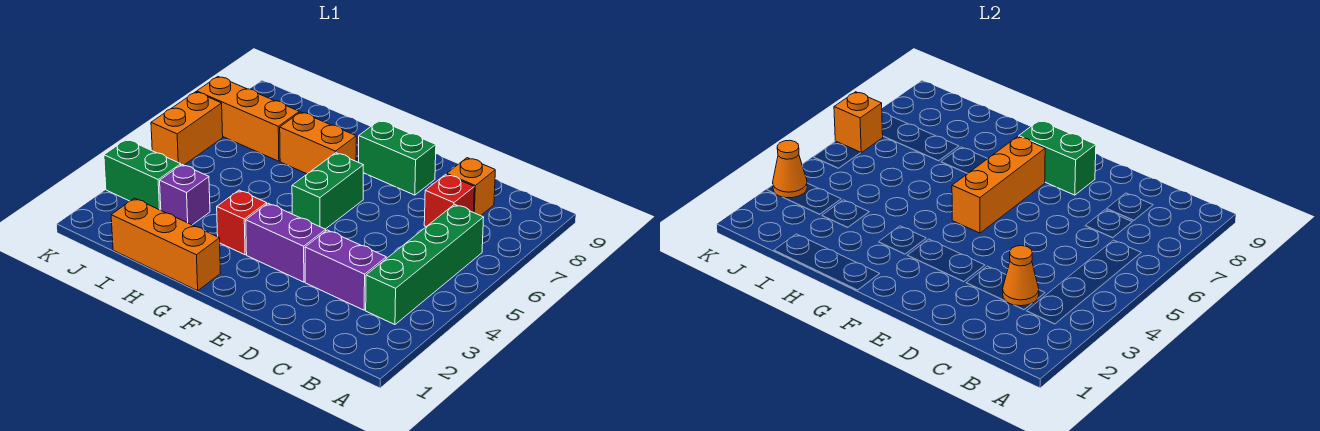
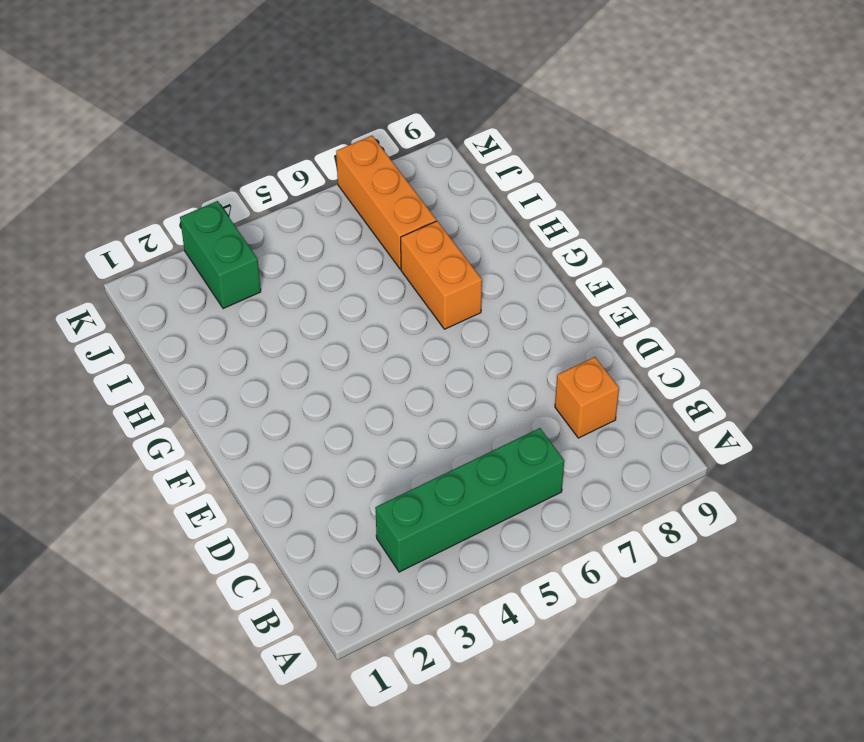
none -> purple 1x2 brick [305,230,386,310]
none -> red 1x1 brick [424,174,474,227]
none -> purple 1x2 brick [246,203,326,282]

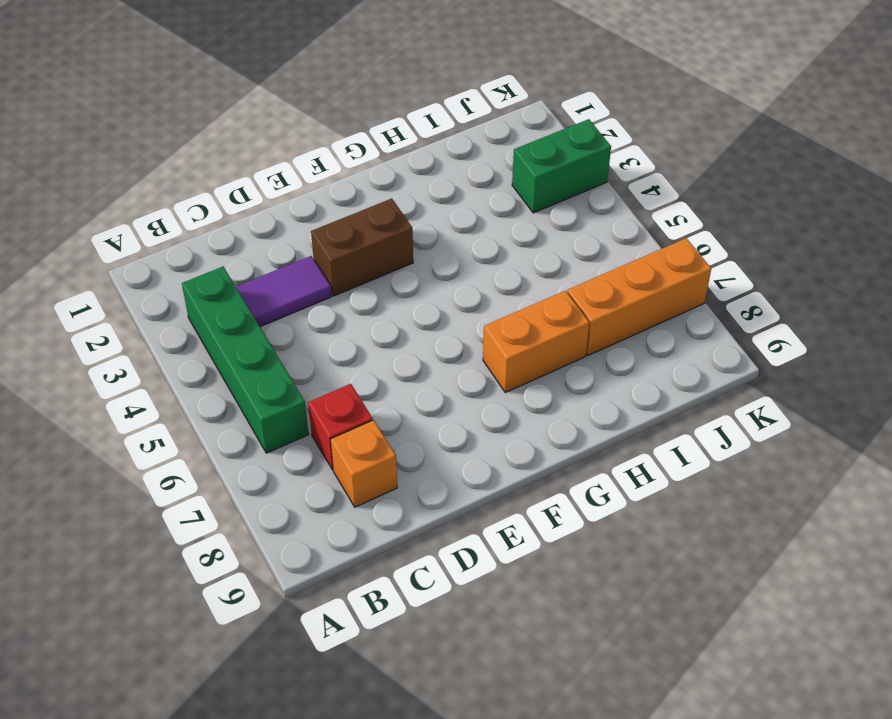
purple 1x2 tile [236,256,332,327] -> purple 1x2 brick [305,230,386,310]
brown 1x2 brick [311,199,413,296] -> purple 1x2 brick [246,203,326,282]
none -> green 1x2 brick [359,120,436,195]
none -> green 1x2 brick [292,153,363,229]
none -> orange 1x3 brick [111,198,221,291]

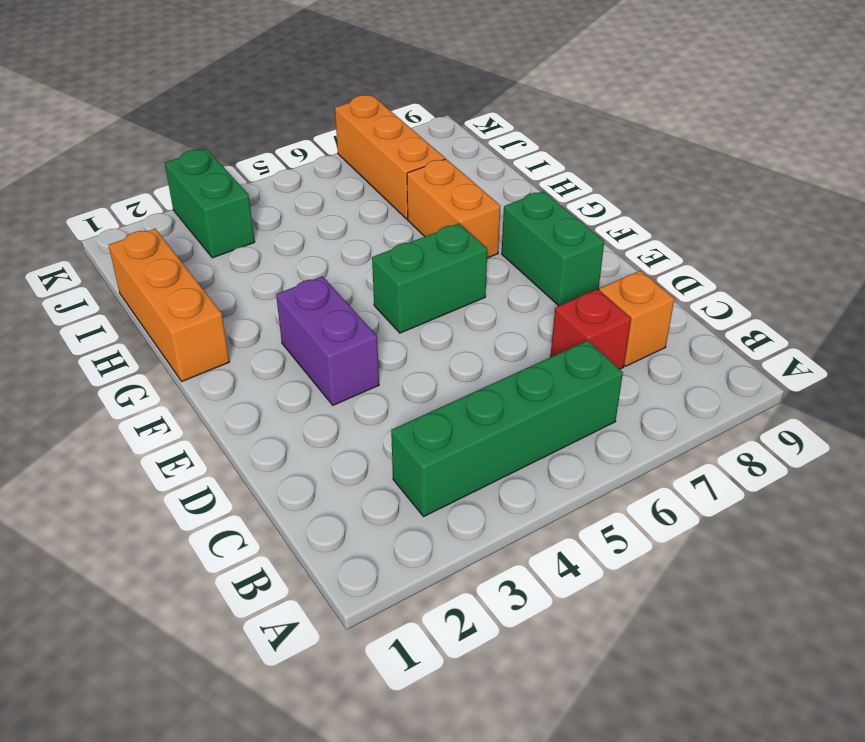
none -> purple 1x2 brick [305,230,386,310]
none -> red 1x1 brick [217,190,267,255]
none -> purple 1x1 brick [160,165,210,225]

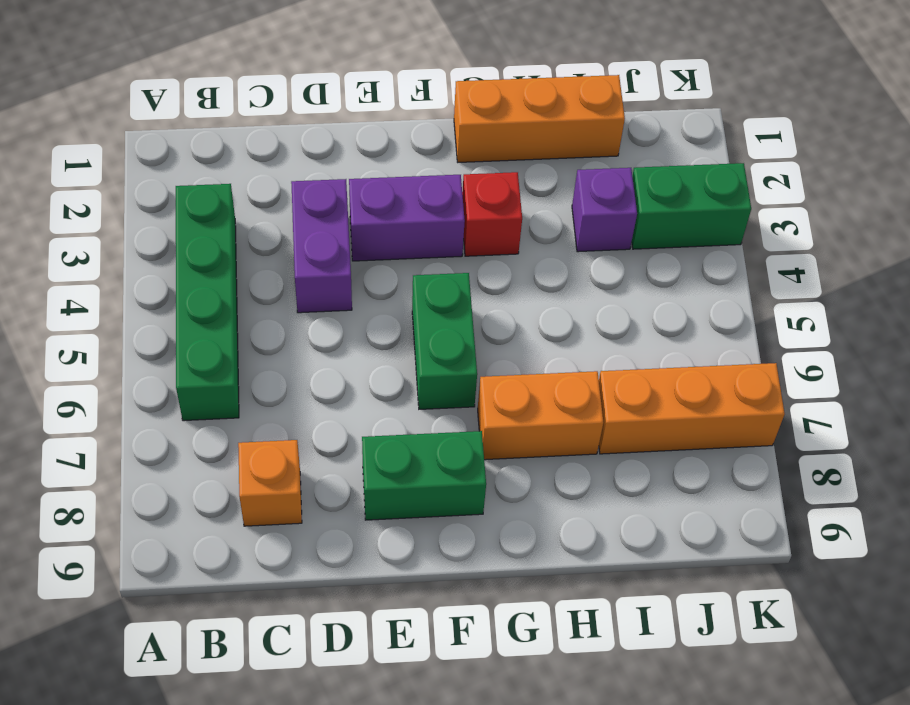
purple 1x2 brick [291,179,352,313] -> purple 1x2 brick turned to [305,230,386,310]
none -> red 1x1 brick [424,174,474,227]
none -> orange 1x2 brick [151,92,223,165]
none -> orange 1x1 cone [1003,246,1039,306]

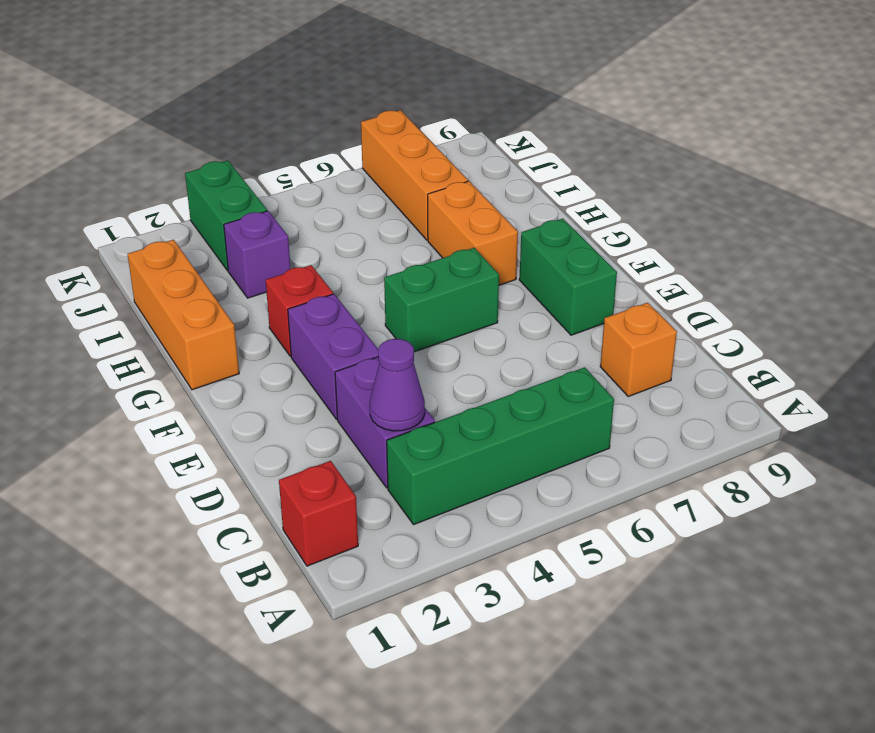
red 1x1 brick [279,461,358,566] -> red 1x1 brick moved to [424,174,474,227]
purple 1x1 cone [370,339,425,431] -> orange 1x1 cone [1003,246,1039,306]
none -> orange 1x2 brick [151,92,223,165]
none -> green 1x2 brick [1019,120,1096,195]
none -> orange 1x3 brick [952,136,1045,233]

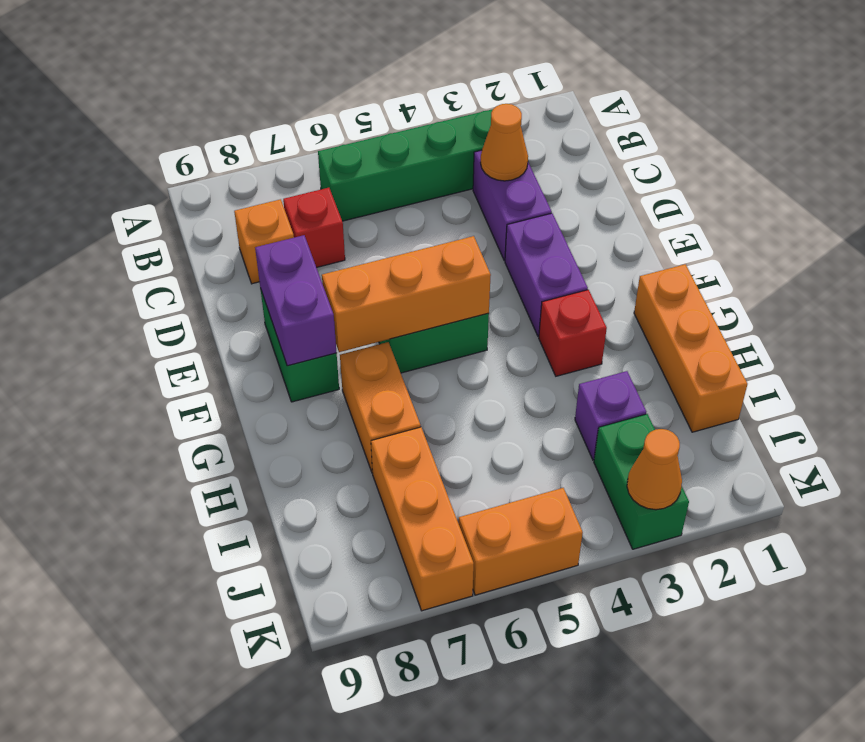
purple 1x2 brick [255,235,337,366] -> green 1x2 brick [1019,120,1096,195]
none -> orange 1x1 brick [834,92,883,153]

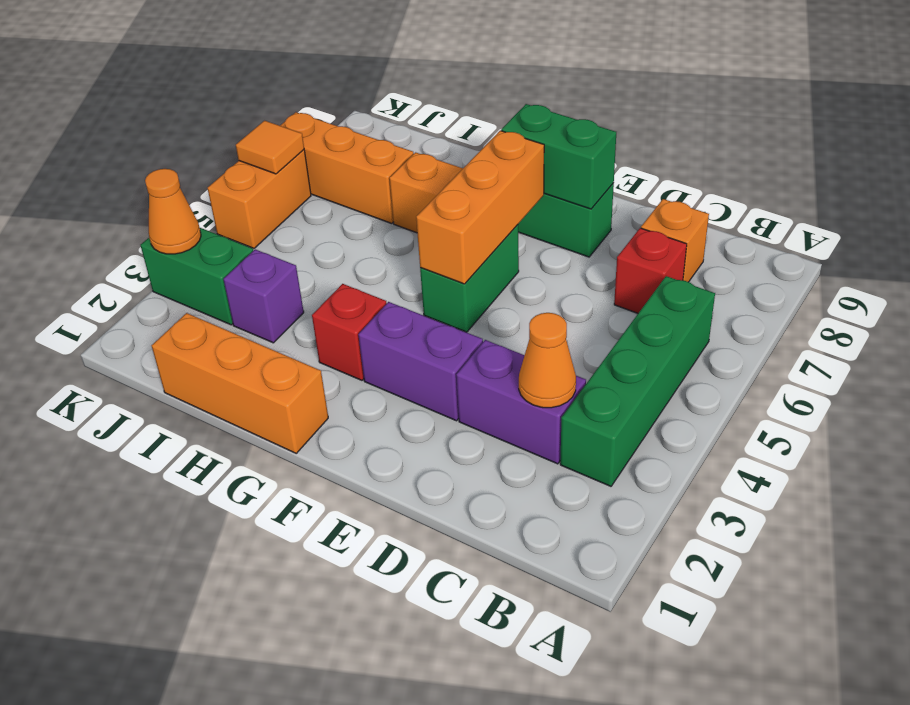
orange 1x1 tile [236,121,304,174] -> orange 1x1 brick [834,92,883,153]

